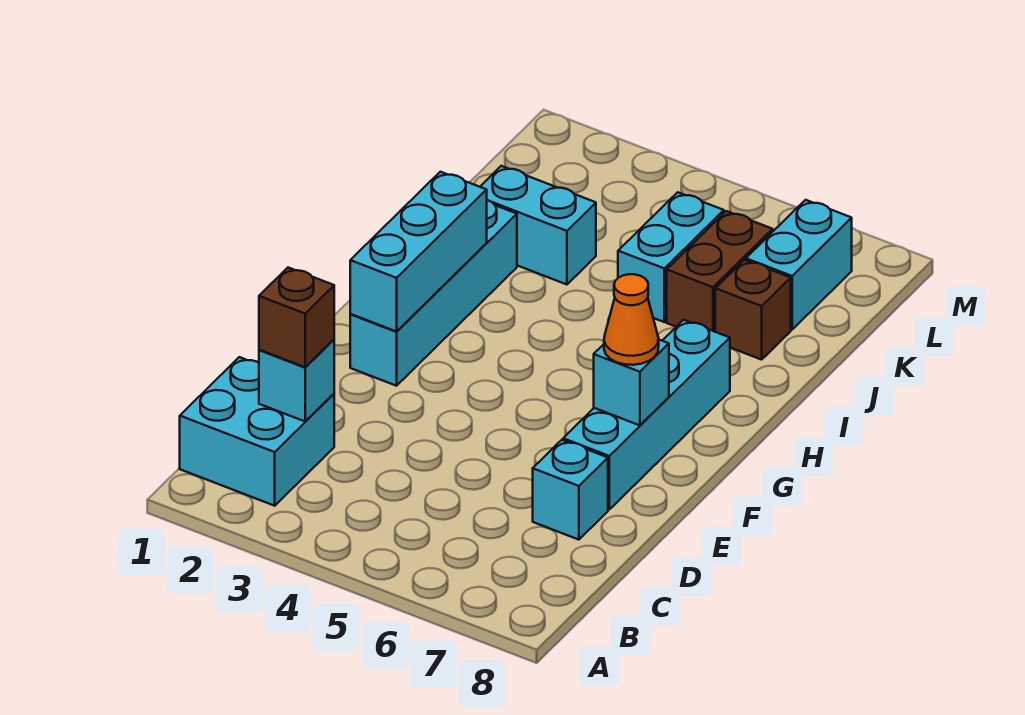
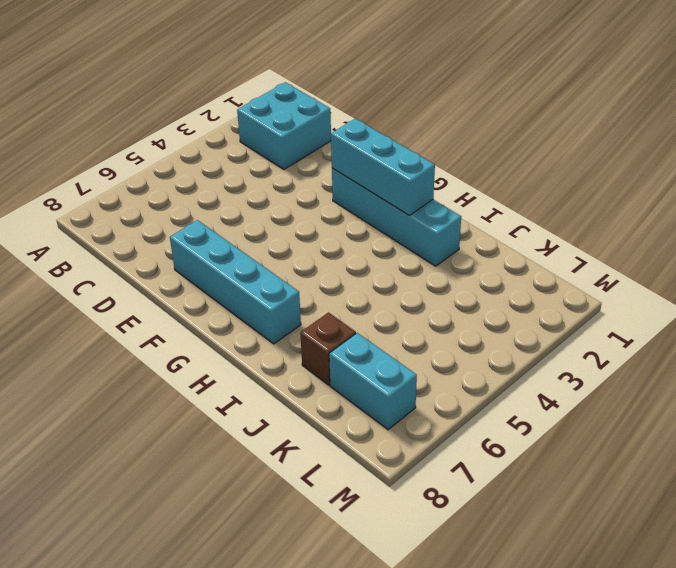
none -> cyan 1x1 brick [533,440,608,540]
none -> cyan 1x2 brick [480,166,596,284]
none -> cyan 1x2 brick [618,192,724,322]

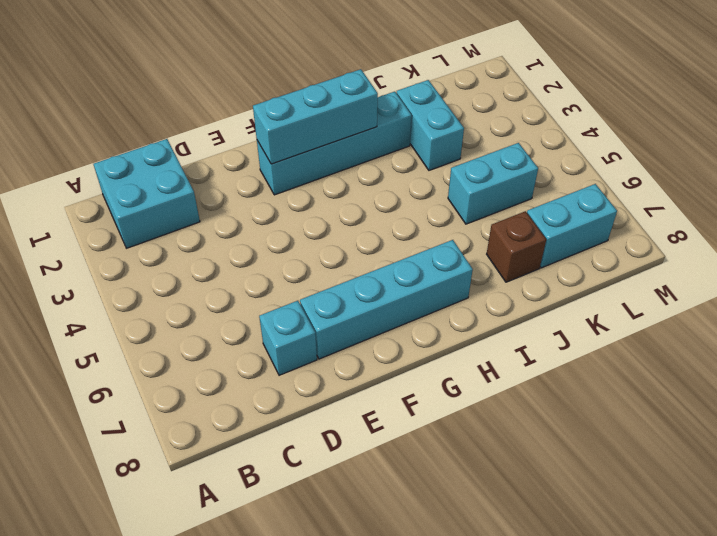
none -> brown 1x2 brick [667,211,773,332]
none -> cyan 1x1 brick [259,340,334,421]
none -> cyan 1x1 brick [594,340,669,425]

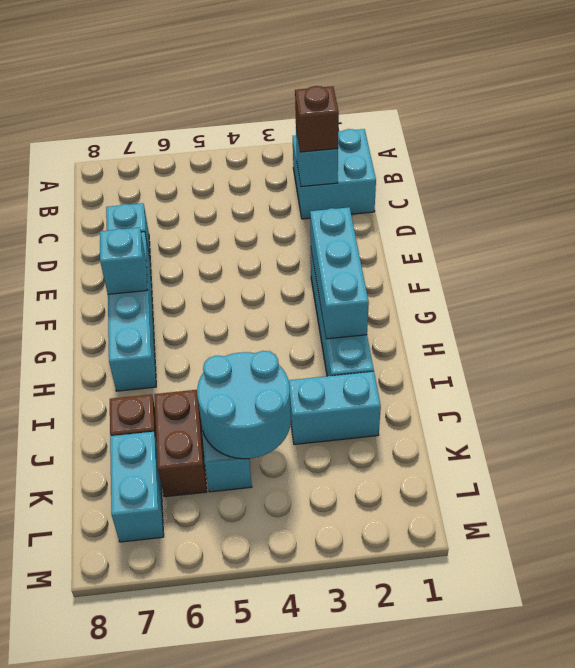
cyan 2x2 round brick [197,351,291,459] -> none
none -> orange 1x1 cone [604,274,659,365]

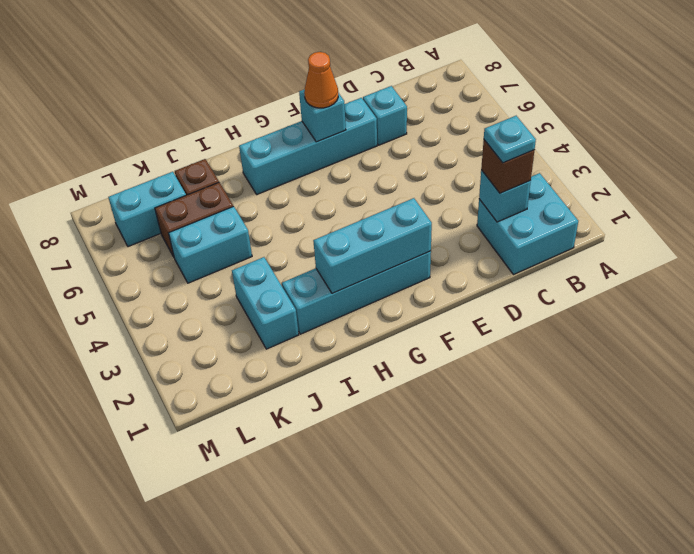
cyan 1x1 plate [484,116,536,163] -> none

